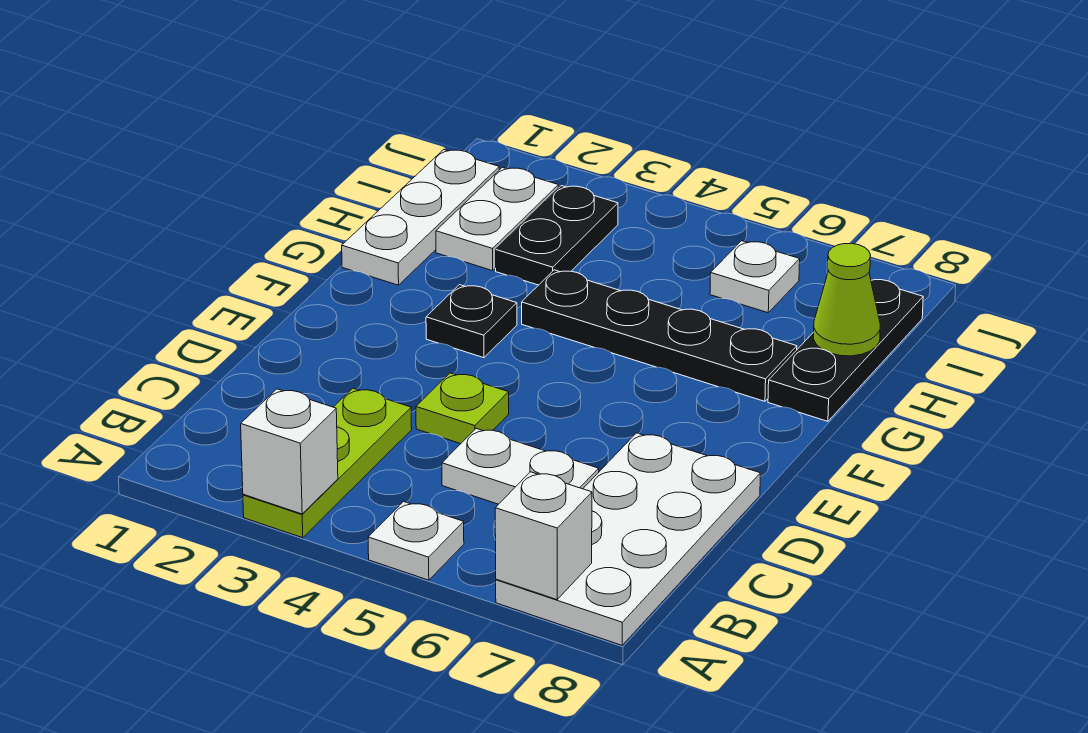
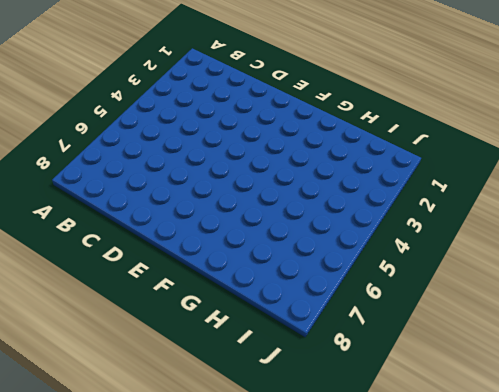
none -> lime 1x3 plate [243,388,412,538]
none -> white 1x1 plate [368,502,464,580]
none -> white 2x4 plate [496,433,760,645]

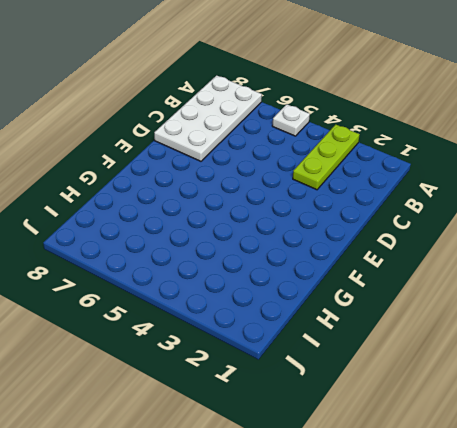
none -> white 1x2 plate [442,428,599,504]
none -> lime 1x1 plate [416,373,509,444]
none -> black 1x1 plate [426,285,517,358]

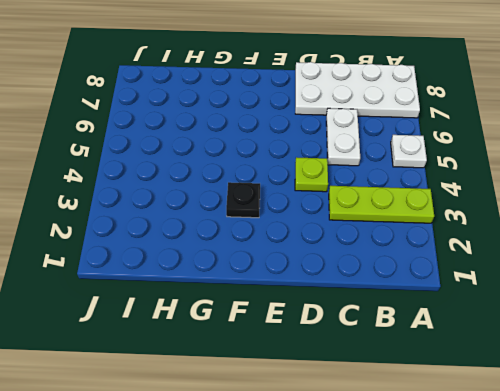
none -> white 1x3 plate [342,150,499,285]
none -> black 1x4 plate [522,270,797,401]
none -> black 1x3 plate [768,280,923,421]

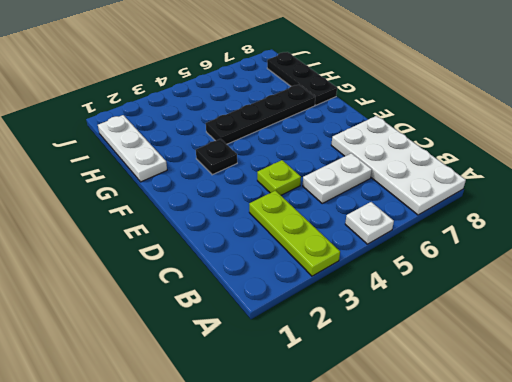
none -> white 1x2 plate [436,167,558,271]
none -> black 1x2 plate [496,186,618,285]
none -> white 1x1 plate [710,241,800,313]

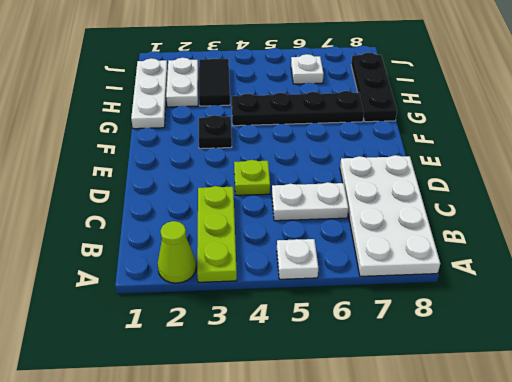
lime 1x1 cone [158,221,196,283] -> lime 1x1 cone moved to [814,243,880,356]
black 1x2 tile [199,59,230,106] -> black 1x2 plate [496,186,618,285]
none -> white 1x1 brick [241,389,338,514]
none -> white 1x1 brick [495,472,592,600]

